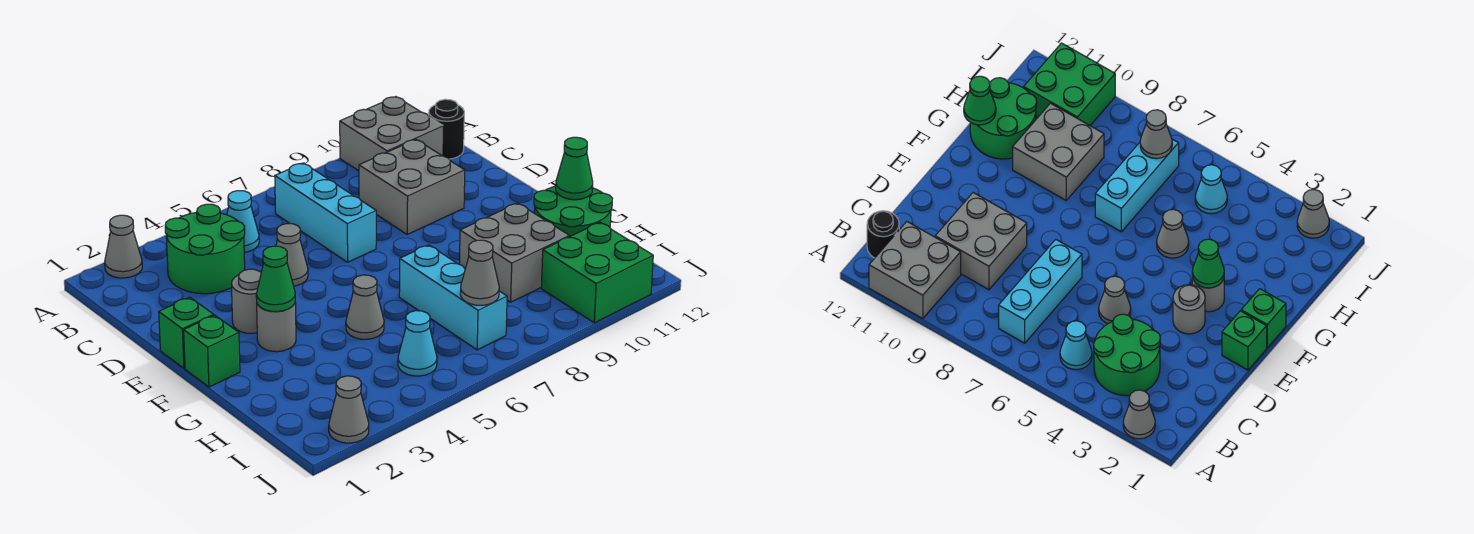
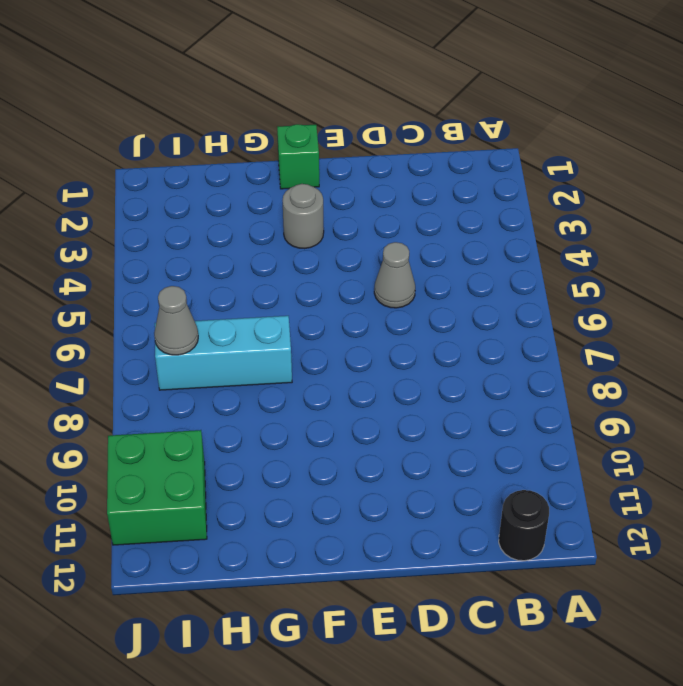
none -> grey 1x1 cone [105,215,142,278]
none -> grey 2x2 brick [340,97,443,171]
none -> green 2x2 round brick [165,204,245,294]

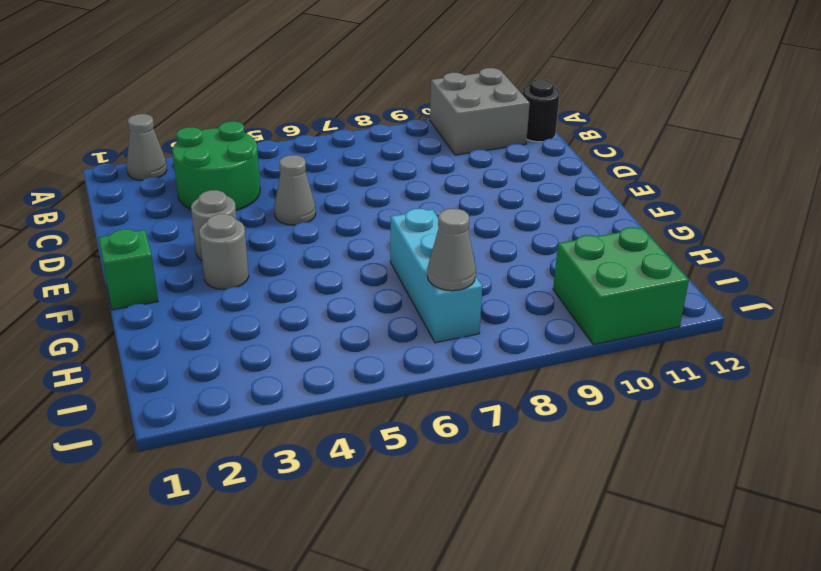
none -> cyan 1x1 cone [227,191,259,252]
none -> cyan 1x3 brick [275,163,376,262]
none -> grey 2x2 brick [359,140,465,234]

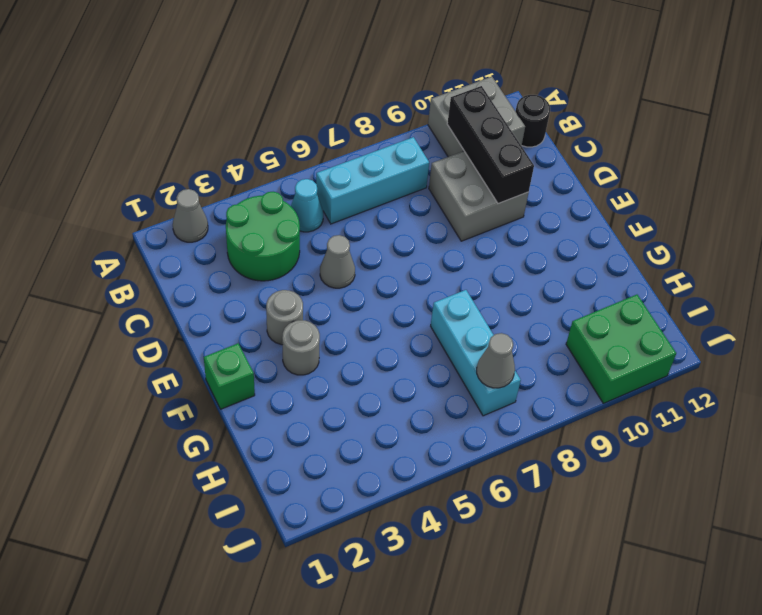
cyan 1x3 brick [316,137,429,224] -> cyan 1x3 brick turned to [275,163,376,262]
black 1x3 brick [447,86,534,204] -> none
none -> green 1x1 brick [159,297,214,368]
none -> grey 1x1 cone [346,275,384,339]
none -> grey 2x2 brick [459,203,569,302]

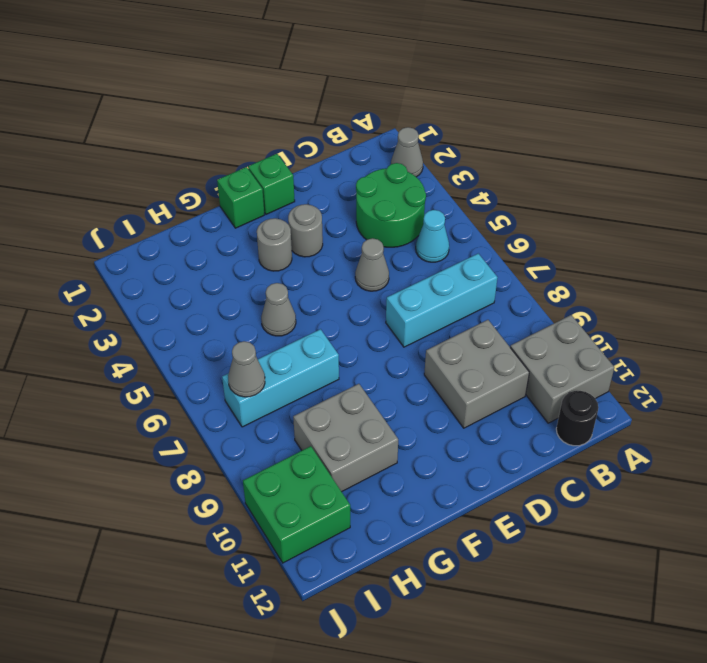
none -> green 2x2 round brick [534,186,612,237]
none -> cyan 1x1 cone [398,311,437,376]
none -> grey 1x1 cone [329,376,369,443]

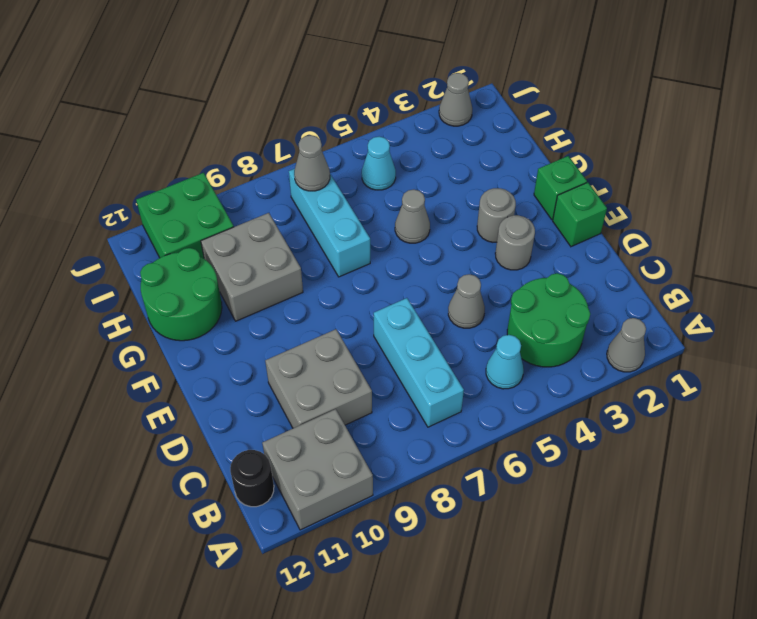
none -> green 1x1 cone [256,246,295,312]
none -> green 1x1 cone [556,137,593,200]

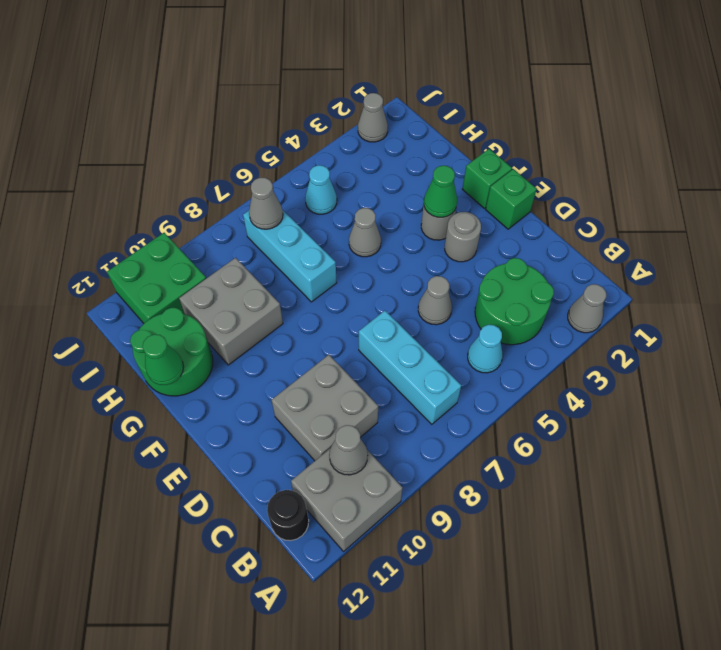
grey 1x1 cone [329,425,368,475] -> none

